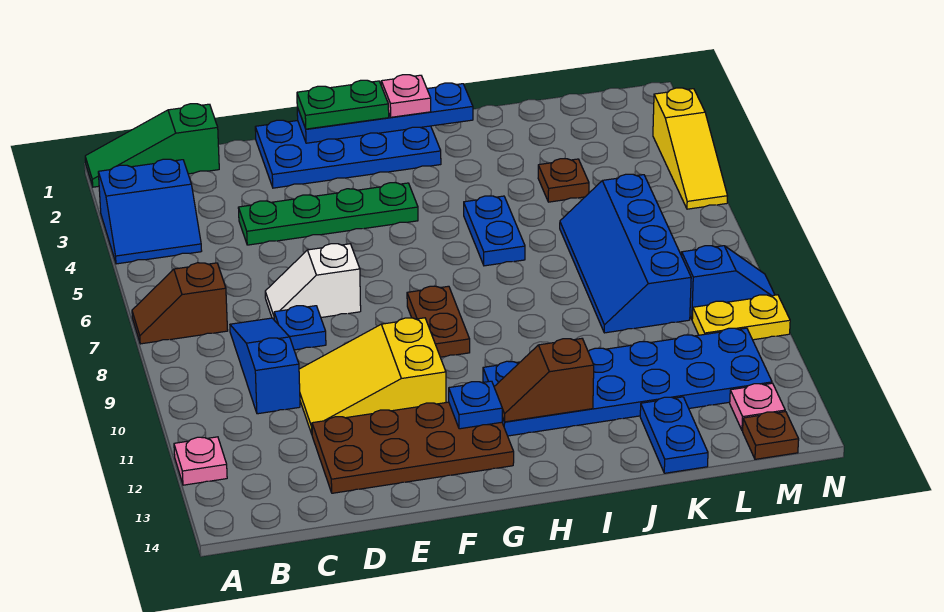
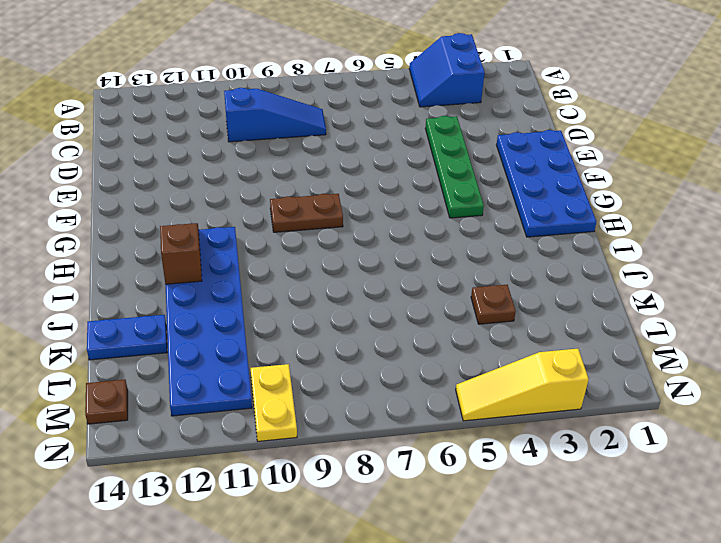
none -> green 1x3 slope [85,104,219,187]
none -> brown 1x2 slope [132,263,228,344]
none -> pink 1x1 plate [174,437,227,485]

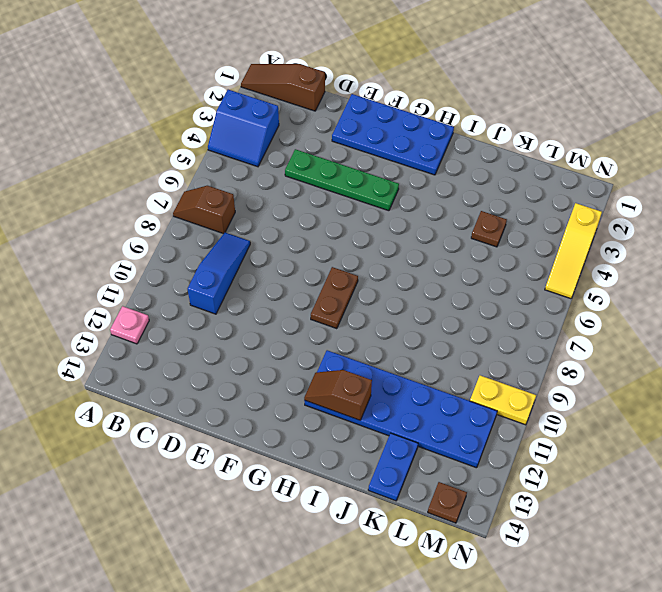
brown 1x3 slope [241,64,325,111] -> green 1x3 slope [85,104,219,187]
none -> white 1x2 slope [265,244,361,319]
none -> blue 1x1 plate [274,306,326,350]
none -> yellow 2x3 slope [299,318,446,434]

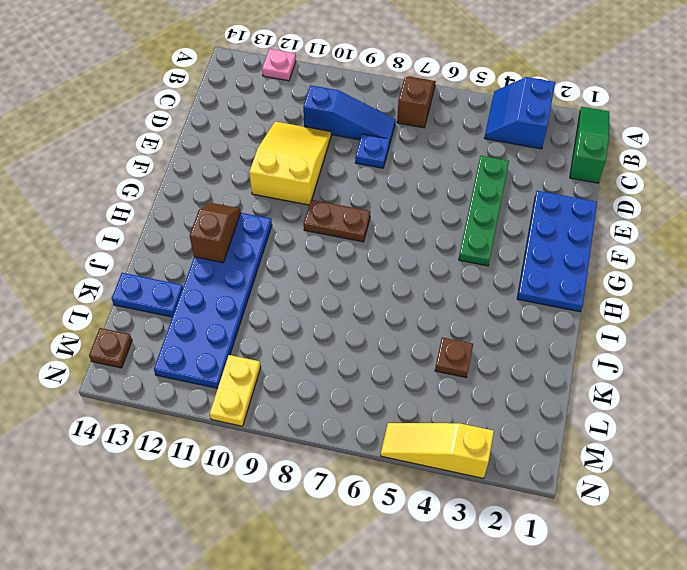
none -> white 1x2 slope [265,244,361,319]
none -> brown 2x4 plate [312,402,514,493]
none -> blue 1x2 plate [464,196,525,266]

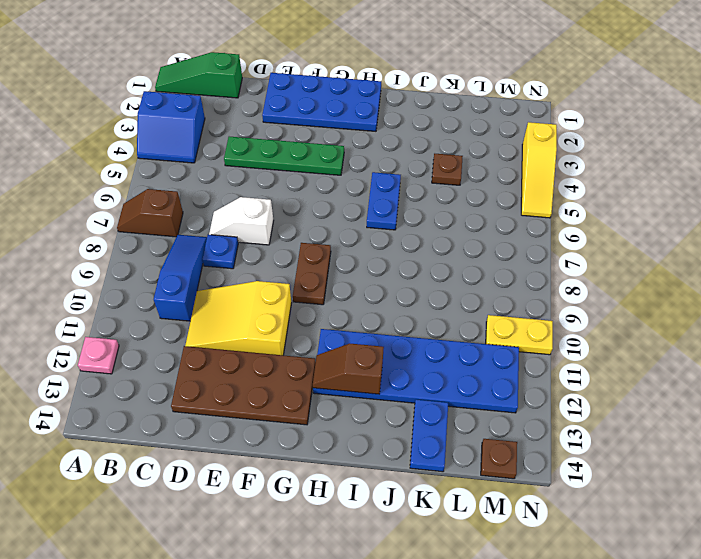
none -> blue 2x4 slope [560,174,691,333]
none -> blue 1x2 slope [682,246,775,319]
none -> pink 1x1 plate [730,383,785,431]

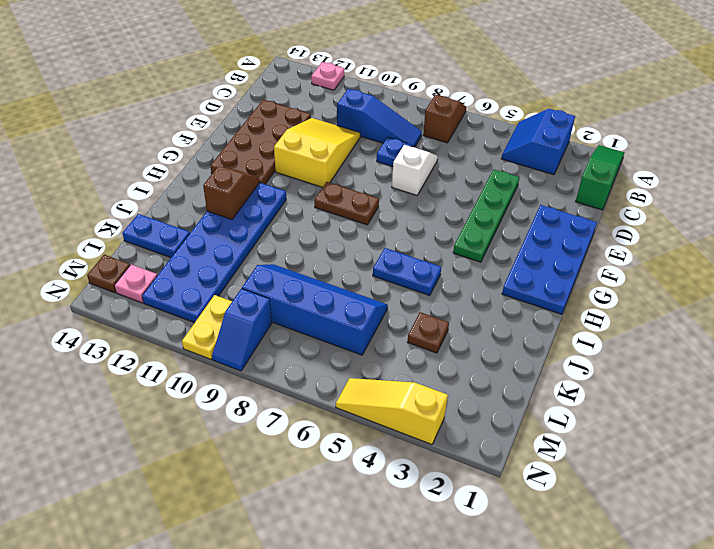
none -> blue 1x4 plate [297,83,473,143]
none -> blue 1x1 plate [449,381,503,429]
none -> green 1x2 plate [297,80,389,129]

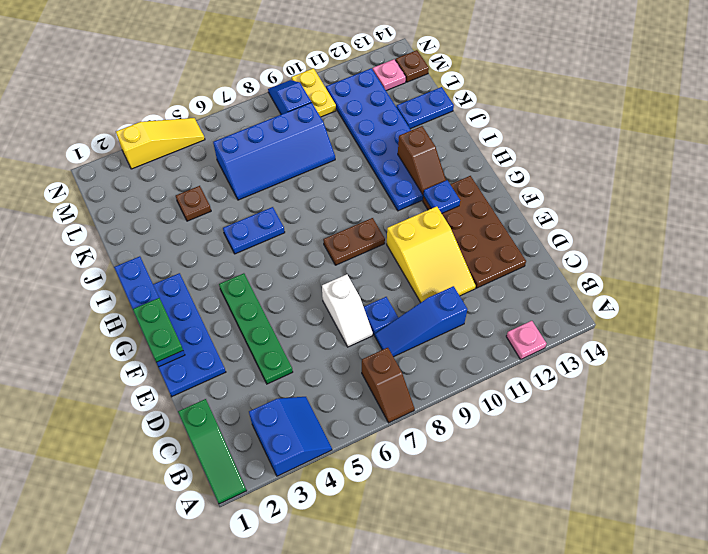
none -> pink 1x1 plate [381,75,431,117]

